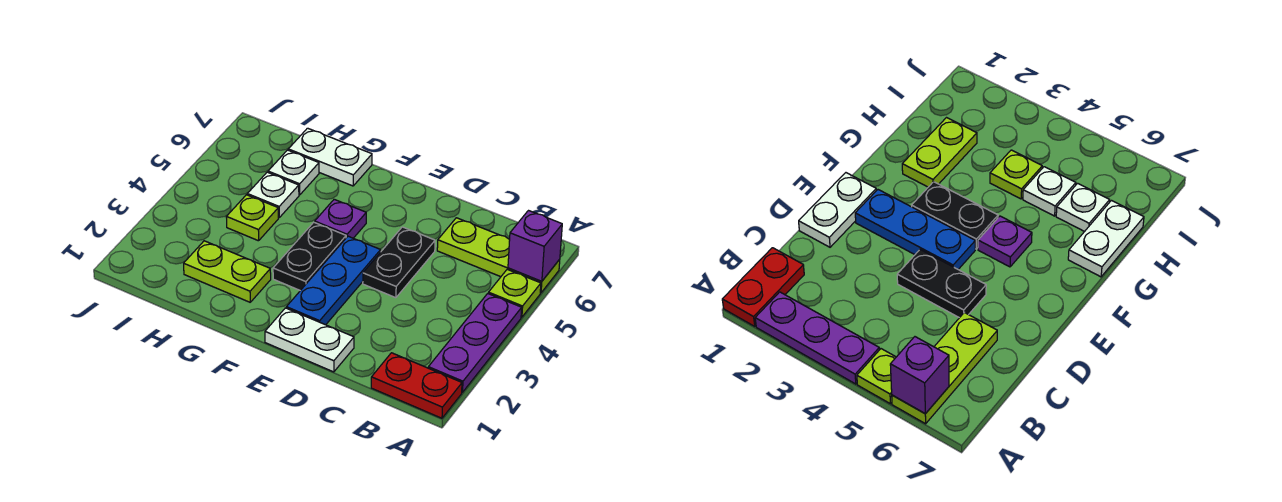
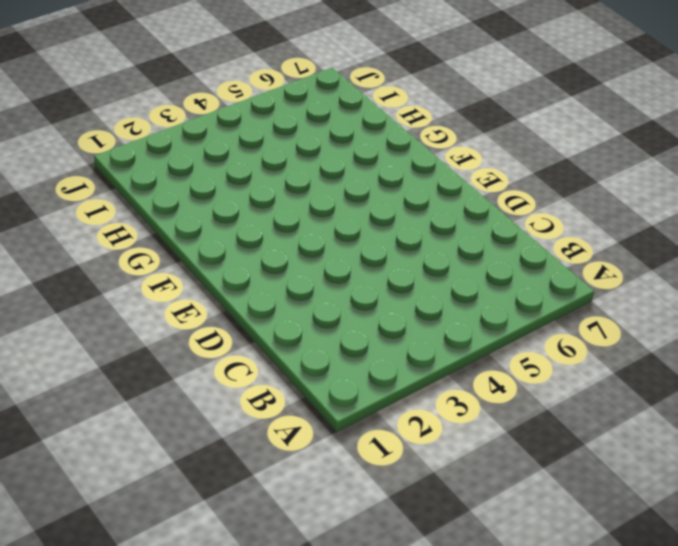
none -> red 1x2 plate [371,353,462,418]
none -> purple 1x3 plate [428,294,522,392]
none -> lime 1x1 plate [488,269,541,317]

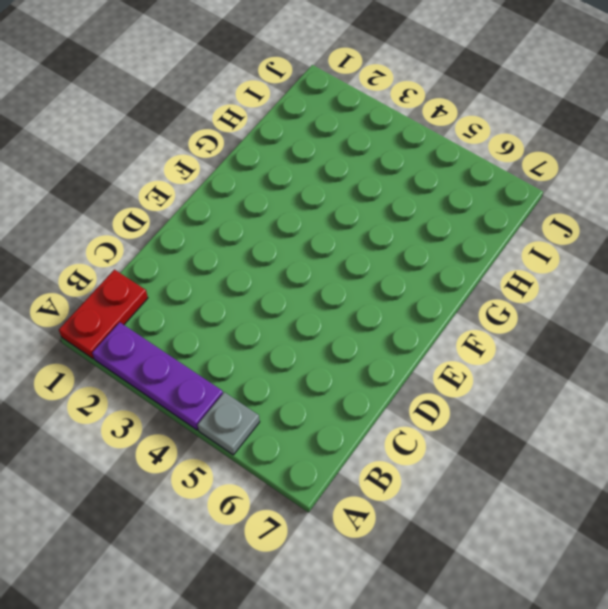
grey 1x1 plate [198,392,260,455] -> lime 1x1 plate [488,269,541,317]
none -> lime 1x3 plate [437,218,560,293]
none -> white 1x2 plate [265,308,354,372]
none -> black 1x2 plate [363,227,435,298]

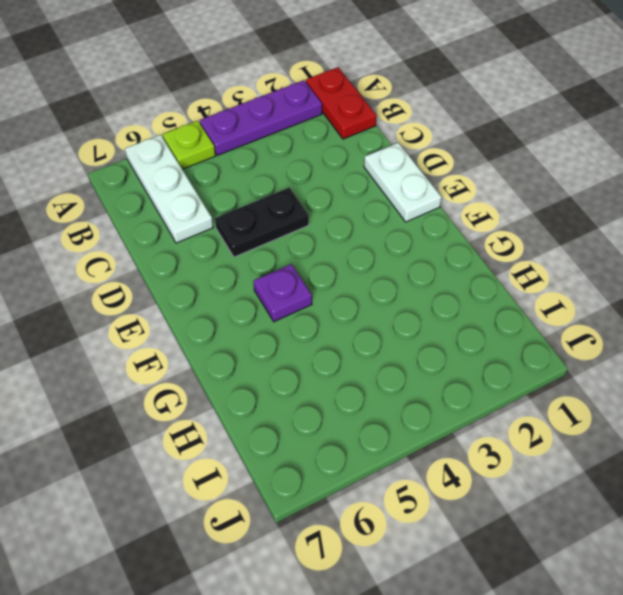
white 1x3 plate [125,135,213,243] -> lime 1x3 plate [437,218,560,293]
none -> blue 1x3 plate [286,236,381,325]
none -> black 1x2 plate [273,222,346,291]
none -> lime 1x2 plate [184,241,271,302]

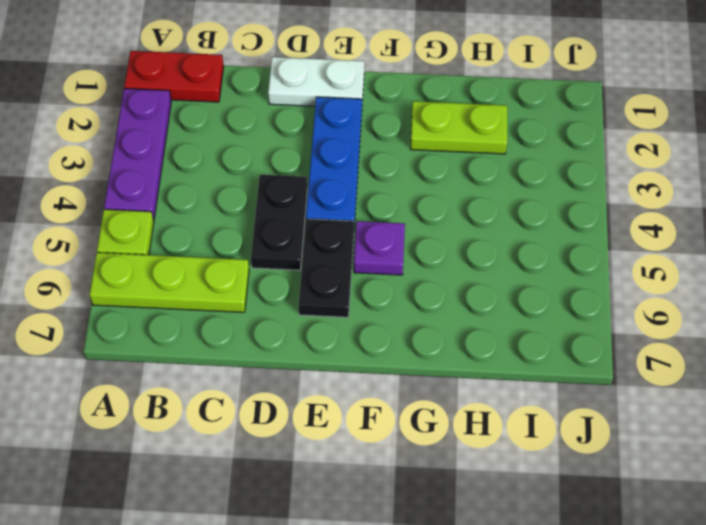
black 1x2 plate [299,219,354,317] -> black 1x2 plate moved to [273,222,346,291]
none -> white 1x2 plate [288,128,372,186]
none -> lime 1x1 plate [226,195,278,241]
none -> white 1x1 plate [247,172,299,217]

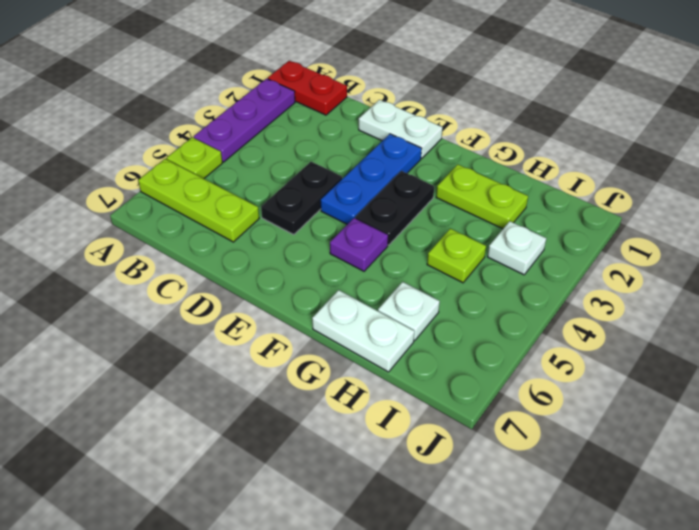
white 1x1 plate [488,221,546,275] -> white 1x1 plate moved to [247,172,299,217]
none -> purple 1x1 brick [508,211,562,281]

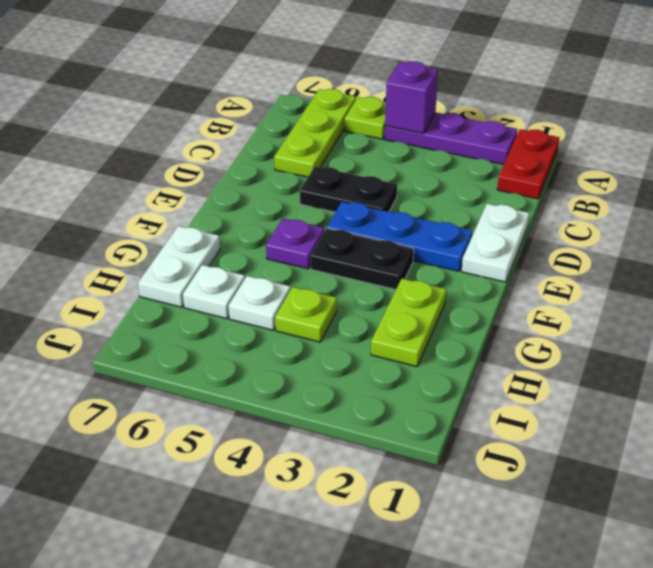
purple 1x1 brick [385,61,438,134] -> purple 1x1 brick moved to [508,211,562,281]

